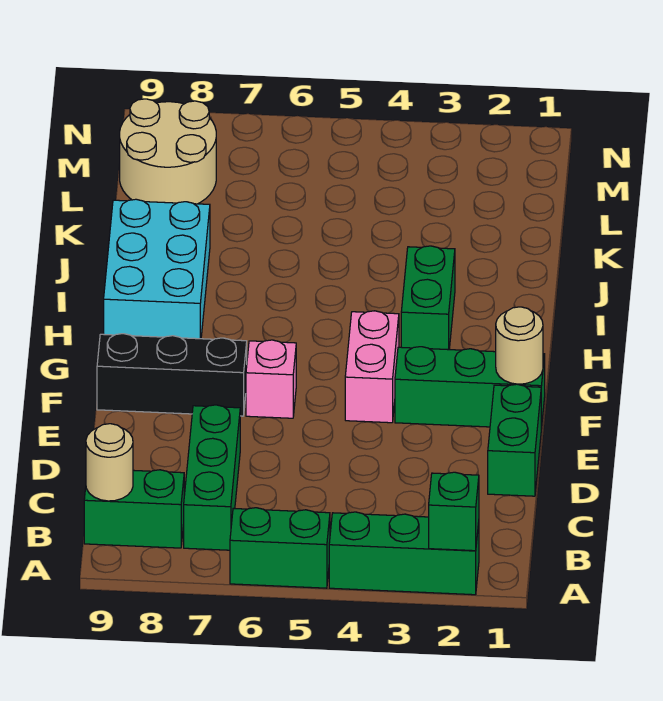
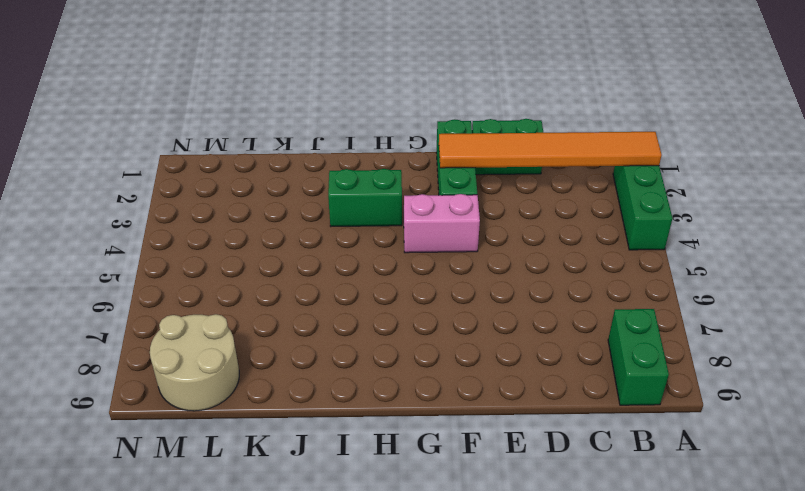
orange 1x6 tile [439,132,662,168] -> green 1x1 brick [429,472,479,551]
none -> green 1x2 brick [230,508,330,588]
none -> green 1x3 brick [184,405,240,550]
none -> pink 1x1 brick [246,340,296,418]

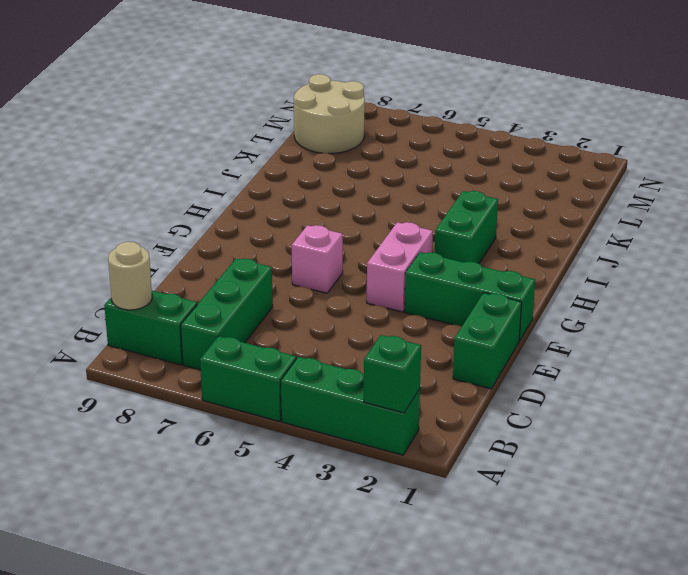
none -> black 1x3 brick [97,334,247,416]
none -> cyan 2x3 brick [104,199,210,339]
none -> tan 1x1 round brick [496,307,543,384]

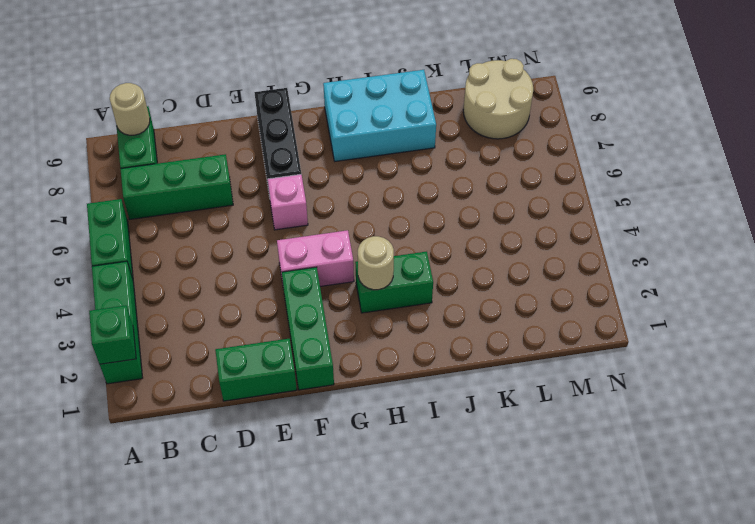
tan 1x1 round brick [358,236,394,290] -> tan 1x1 round brick moved to [496,307,543,384]

